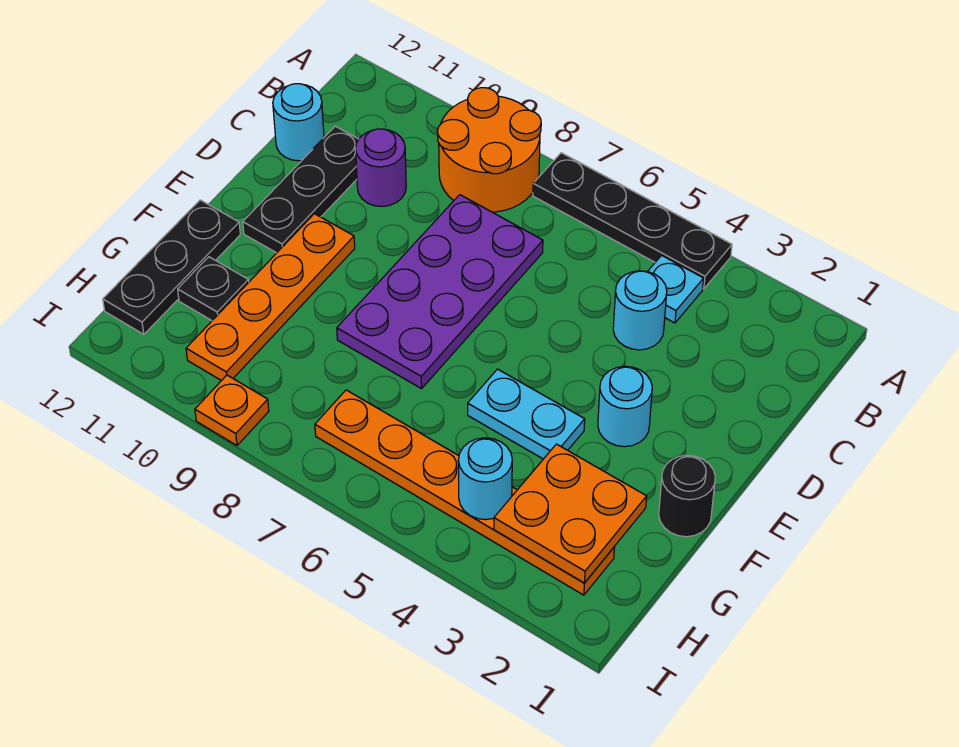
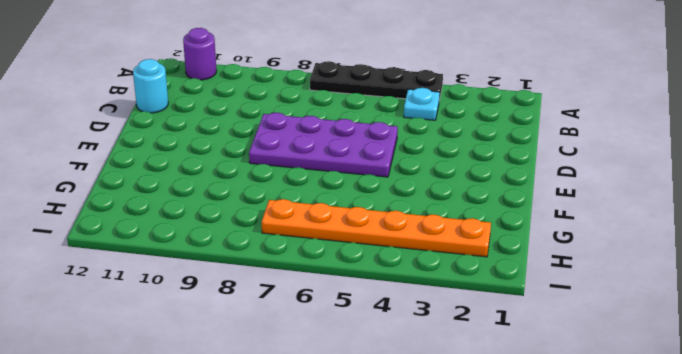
purple 1x1 round brick [183,28,217,80] -> purple 1x1 round brick moved to [356,129,406,206]
purple 2x4 plate [249,113,398,177] -> purple 2x4 plate turned to [337,195,543,389]
none -> orange 2x2 round brick [437,88,541,212]
none -> cyan 1x1 round brick [613,271,667,350]
none -> black 1x3 plate [243,126,359,253]

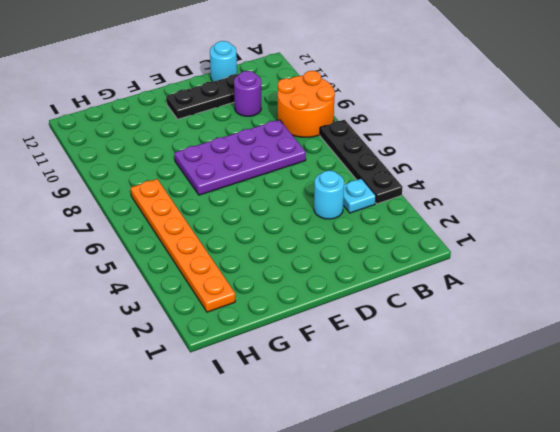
none -> cyan 1x1 round brick [598,366,652,447]
none -> orange 1x4 plate [186,214,355,381]
none -> black 1x1 round brick [659,455,715,537]

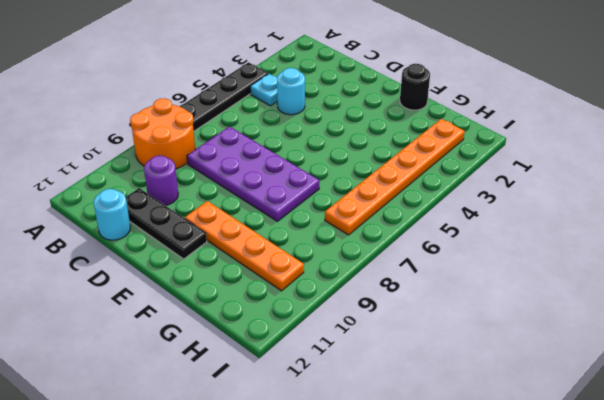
none -> cyan 1x1 round brick [598,366,652,447]
none -> cyan 1x2 plate [468,369,585,459]
none -> black 1x3 plate [103,200,240,334]

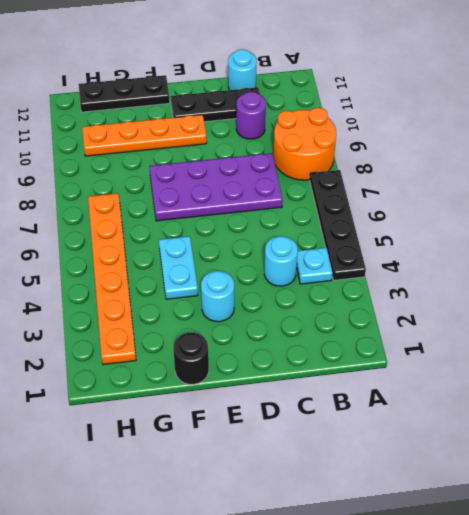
none -> black 1x1 plate [178,257,249,320]
none -> orange 1x1 plate [195,375,269,445]
none -> orange 2x2 plate [494,444,647,583]

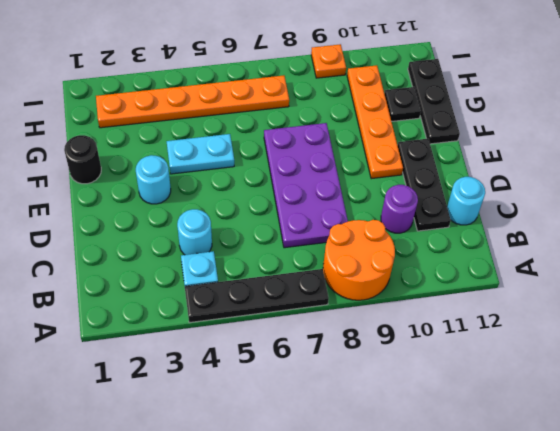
none -> orange 2x2 plate [494,444,647,583]
none -> cyan 1x1 round brick [458,438,512,520]

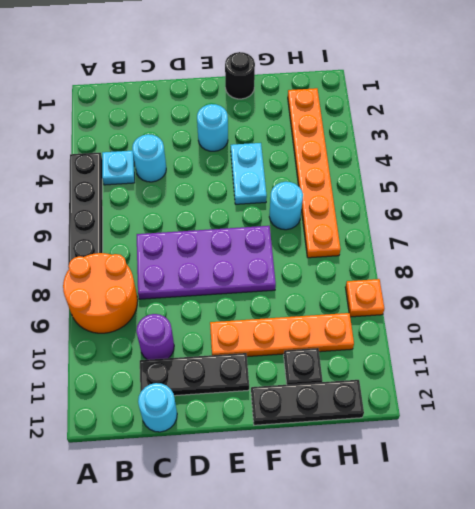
cyan 1x1 round brick [269,182,303,230] -> cyan 1x1 round brick moved to [458,438,512,520]
none -> orange 2x2 plate [494,444,647,583]

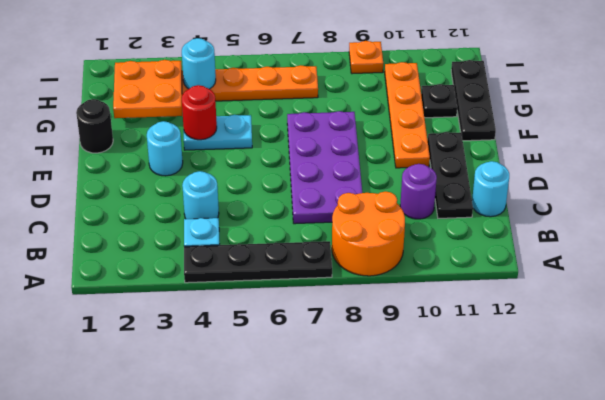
red 1x1 round brick [182,85,217,140] -> none

